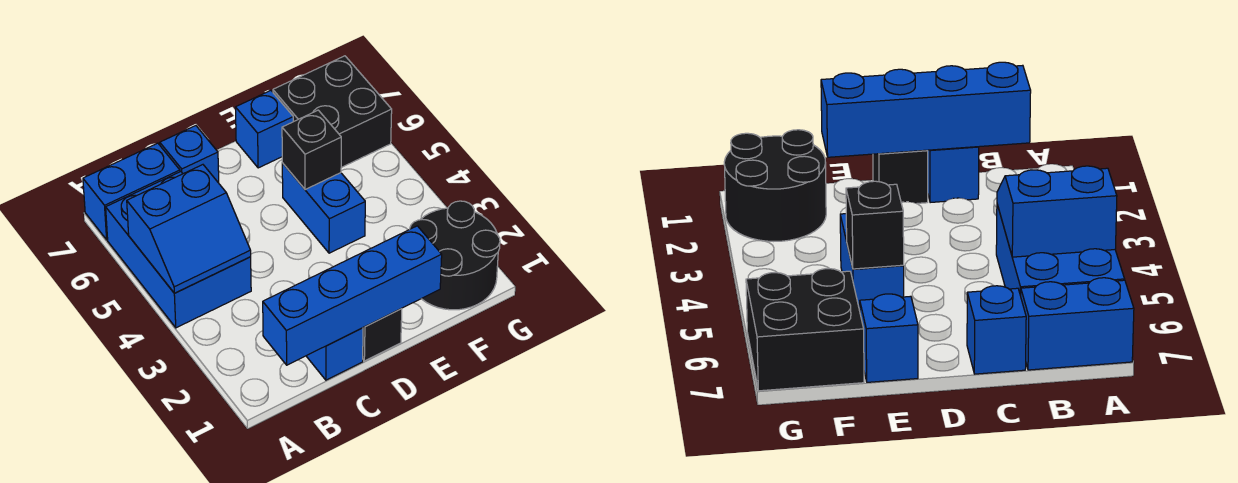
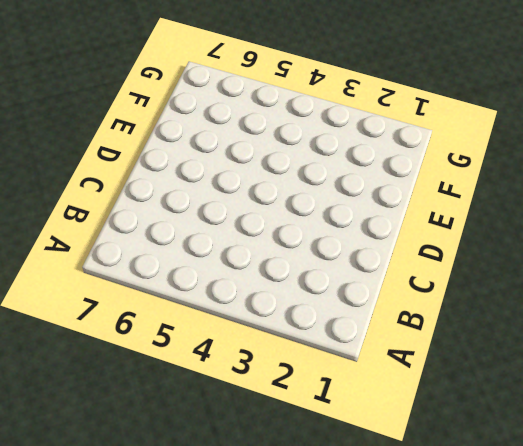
none -> blue 2x3 brick [106,172,251,328]
none -> blue 1x2 brick [83,143,180,240]
none -> blue 1x1 brick [307,328,363,380]

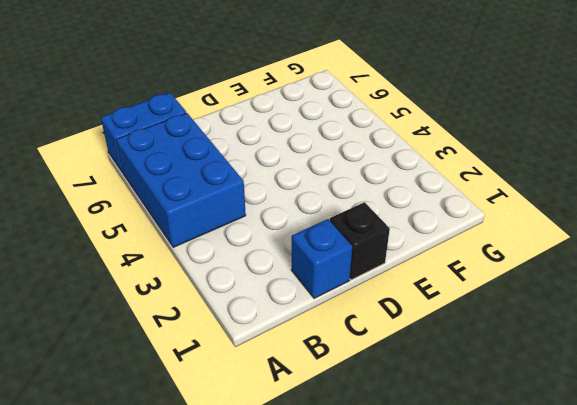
none -> blue 1x1 brick [160,126,219,183]
none -> blue 1x2 brick [282,163,365,253]
none -> blue 1x1 brick [235,91,293,168]

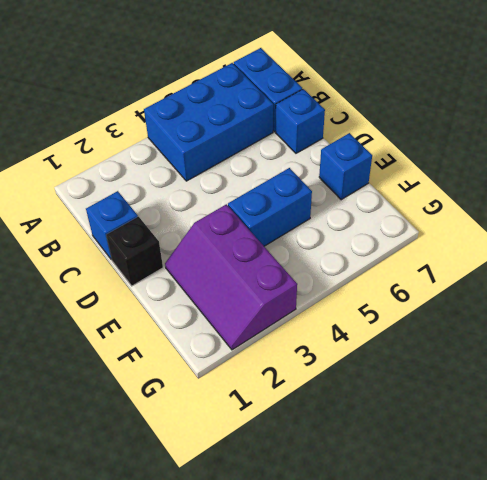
purple 2x3 slope [165,204,297,350] -> black 2x2 round brick [410,201,500,310]
none -> black 2x2 brick [273,56,392,167]
none -> blue 2x2 slope [127,165,251,293]
none -> blue 1x4 brick [263,226,442,365]

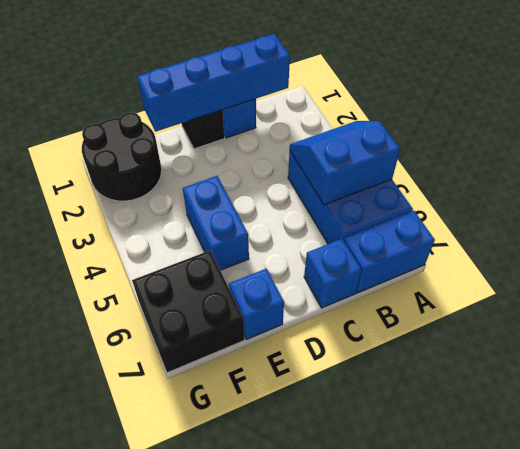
none -> black 1x1 brick [282,110,341,190]

